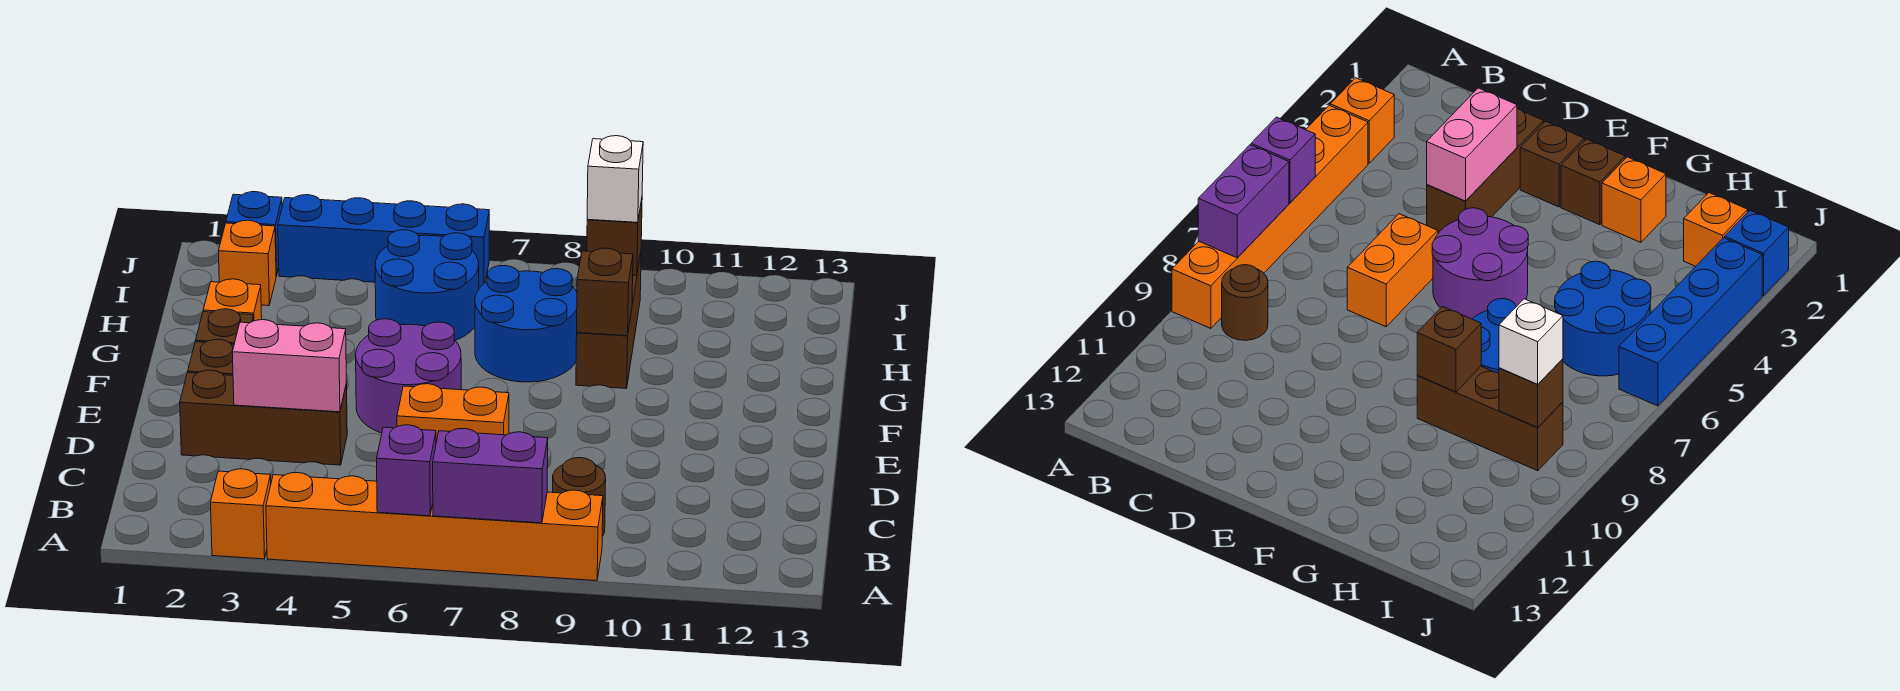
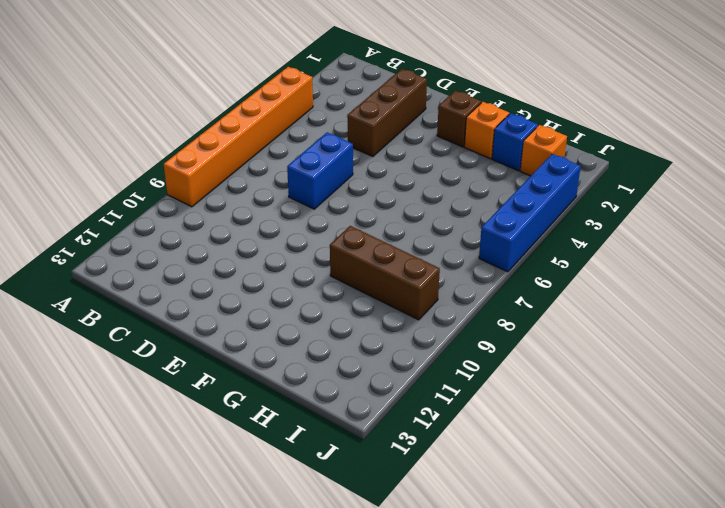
blue 1x2 brick [287,132,353,209] -> orange 1x2 brick [397,384,509,442]
blue 1x1 brick [492,113,538,171] -> blue 1x1 brick moved to [226,192,282,276]
none -> orange 1x1 brick [211,469,271,559]
none -> brown 1x1 round brick [553,458,606,537]
none -> brown 1x1 brick [188,339,234,375]

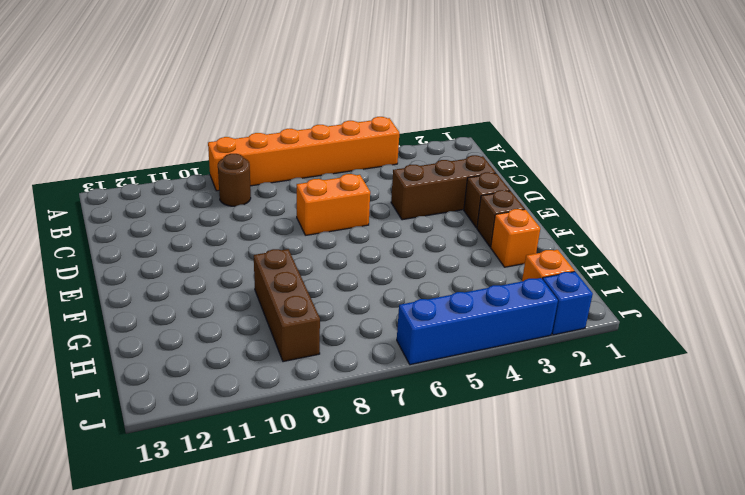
none -> orange 1x1 brick [211,469,271,559]
none -> purple 2x2 round brick [356,319,461,433]
none -> blue 2x2 round brick [475,265,577,382]

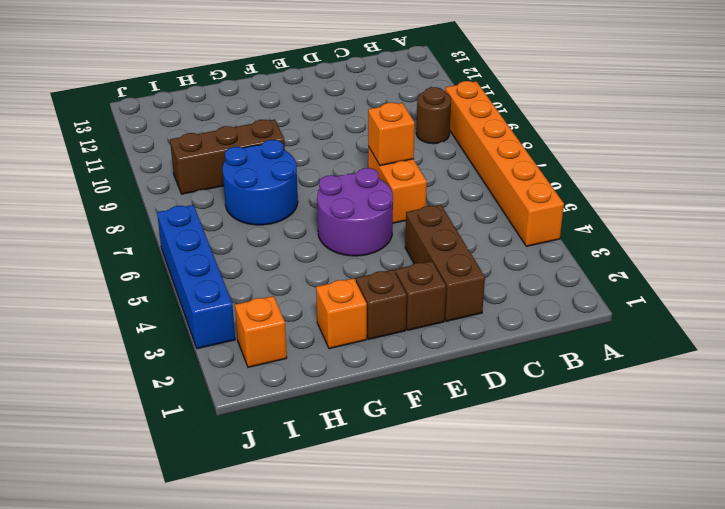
orange 1x1 brick [368,103,415,166] -> orange 1x1 brick moved to [211,469,271,559]
none -> blue 2x2 round brick [375,230,479,340]
none -> blue 1x1 brick [226,192,282,276]
none -> purple 1x1 brick [377,425,436,516]

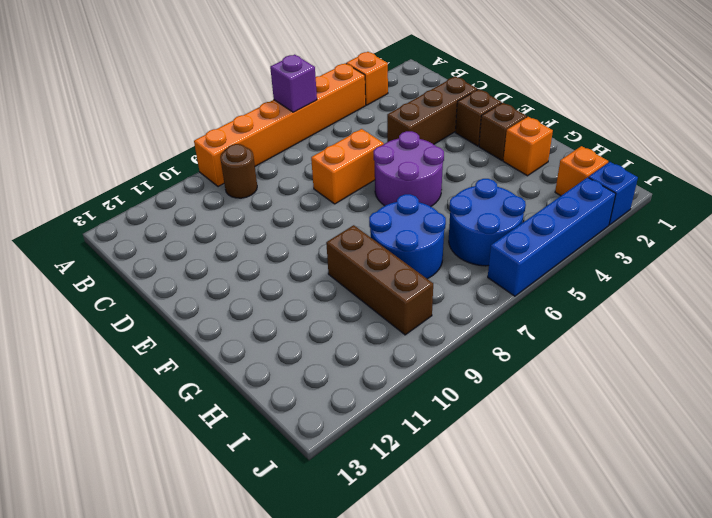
none -> purple 1x2 brick [433,429,548,523]
none -> pink 1x2 brick [232,320,346,412]
none -> brown 1x1 brick [577,248,633,336]

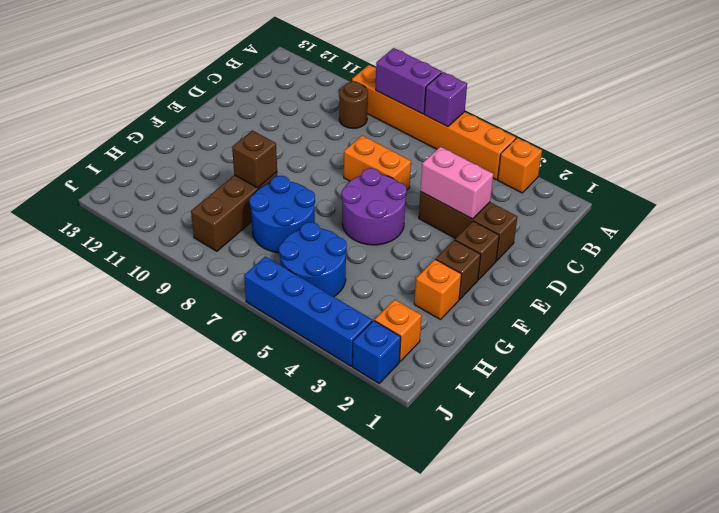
none -> brown 1x1 brick [587,200,642,276]
none -> white 1x1 brick [587,136,643,222]

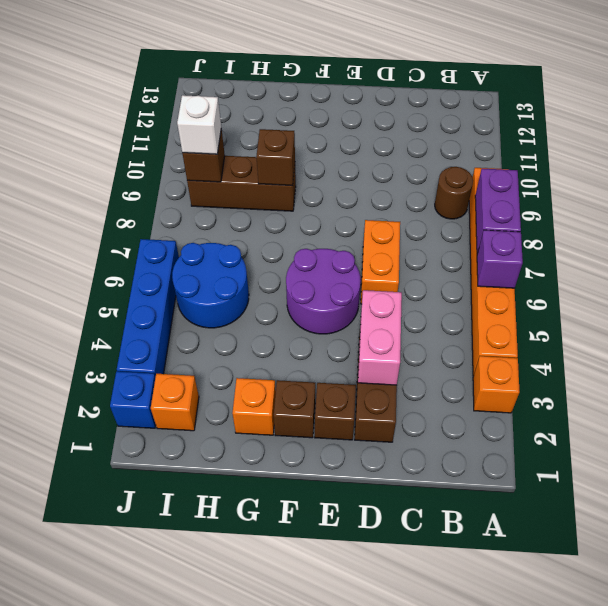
none -> blue 2x2 round brick [475,265,577,382]

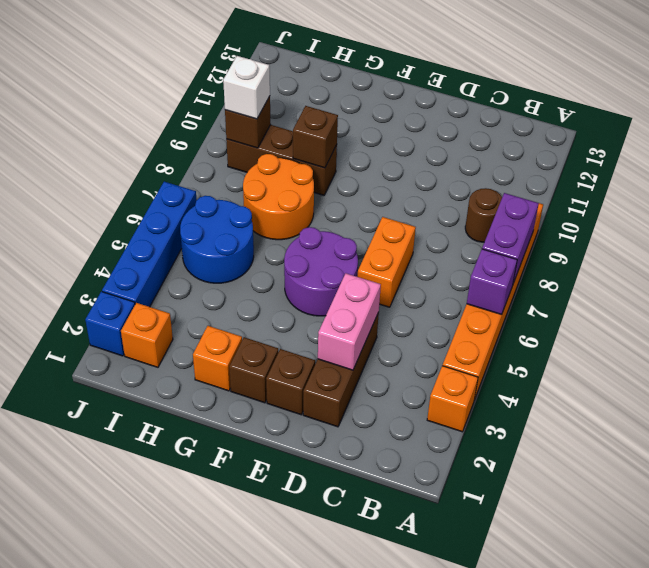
orange 2x2 round brick [243,154,314,240] -> blue 2x2 round brick [475,265,577,382]

